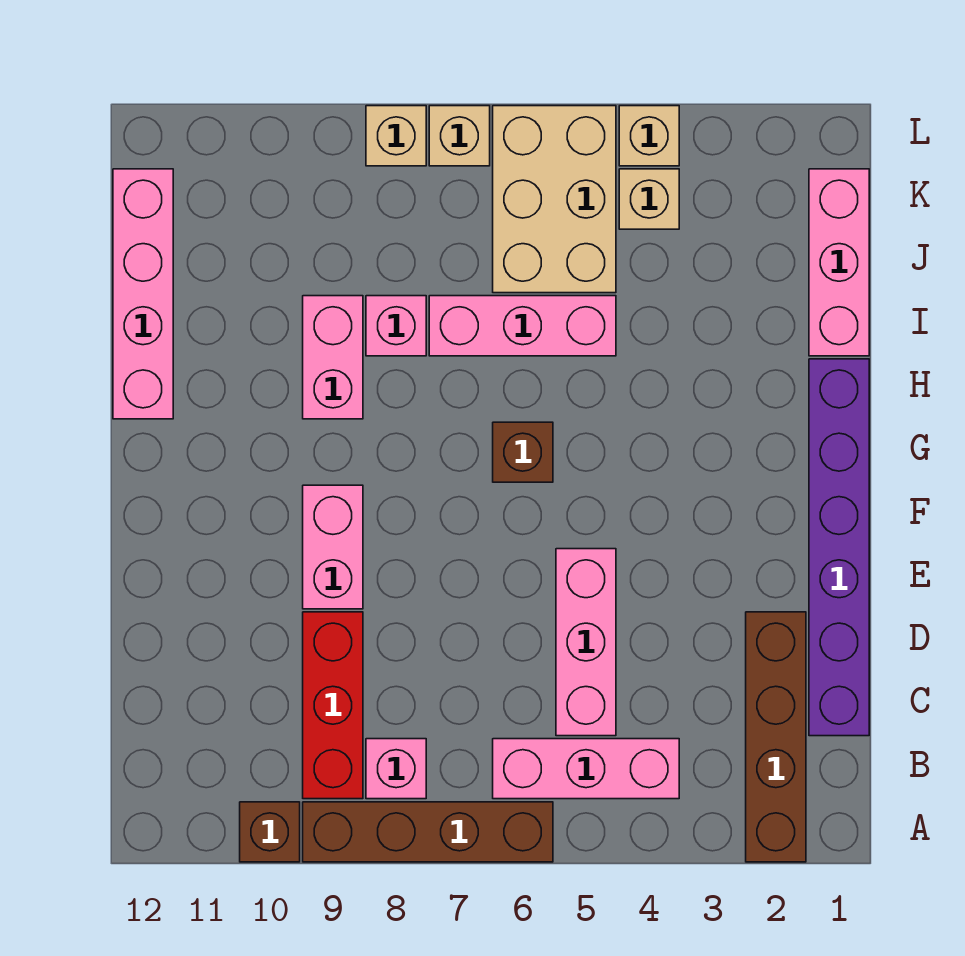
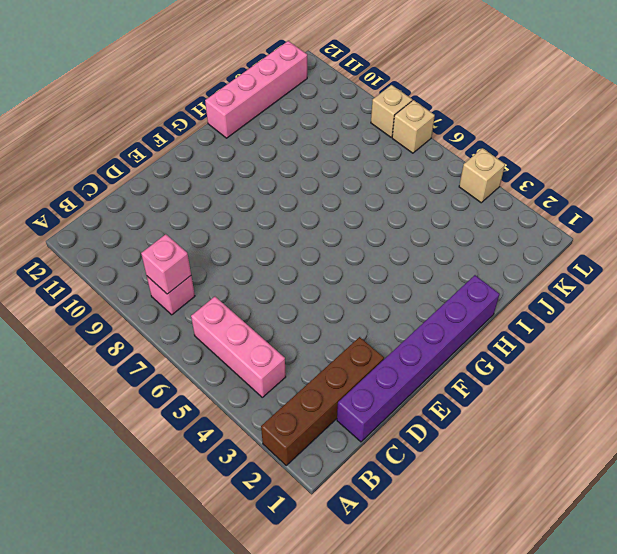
pink 1x1 brick [141,234,191,294] -> pink 1x1 brick moved to [366,296,426,356]
none -> brown 1x4 brick [303,802,553,862]
none -> brown 1x1 brick [240,802,300,862]
none -> red 1x3 brick [303,612,363,799]

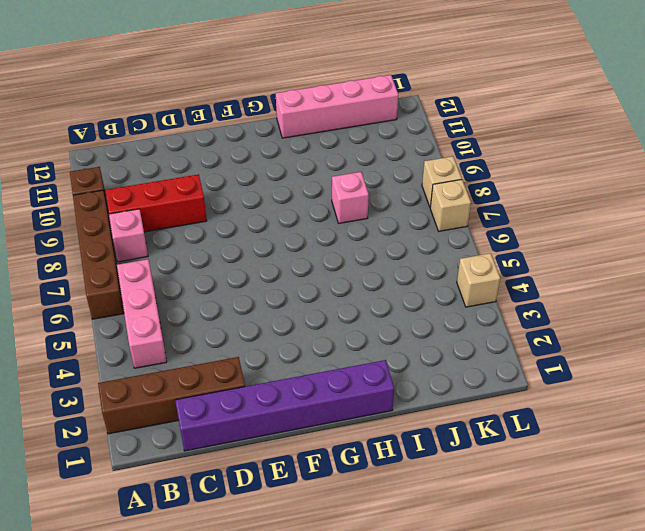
none -> pink 1x3 brick [556,549,616,736]
none -> pink 1x2 brick [303,485,363,609]
none -> brown 1x1 brick [493,422,553,482]

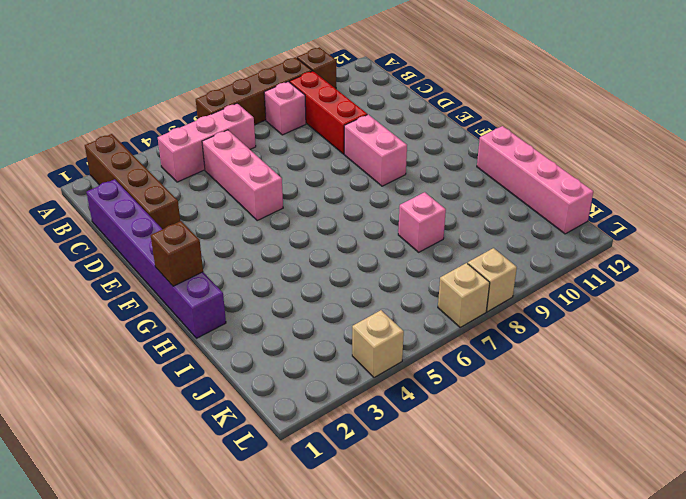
brown 1x1 brick [151,221,203,286] -> brown 1x1 brick moved to [493,422,553,482]
none -> pink 1x2 brick [303,296,363,419]
none -> pink 1x3 brick [809,169,869,356]
none -> pink 1x3 brick [429,296,616,356]

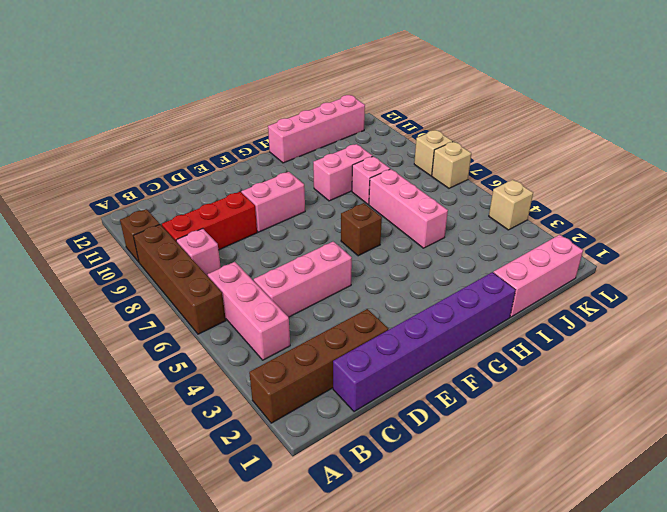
none -> tan 2x3 brick [493,106,616,293]
none -> tan 1x1 brick [619,169,679,229]

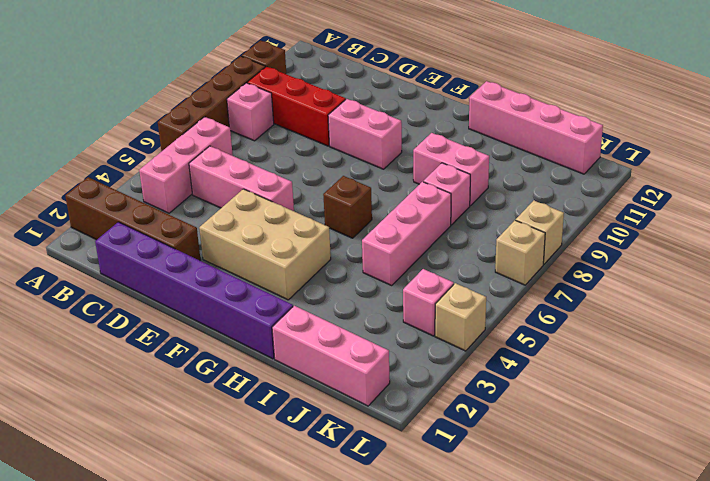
tan 2x3 brick [199,189,331,300] -> tan 2x3 brick moved to [493,106,616,293]
pink 1x1 brick [403,269,454,336] -> tan 1x1 brick [619,169,679,229]

